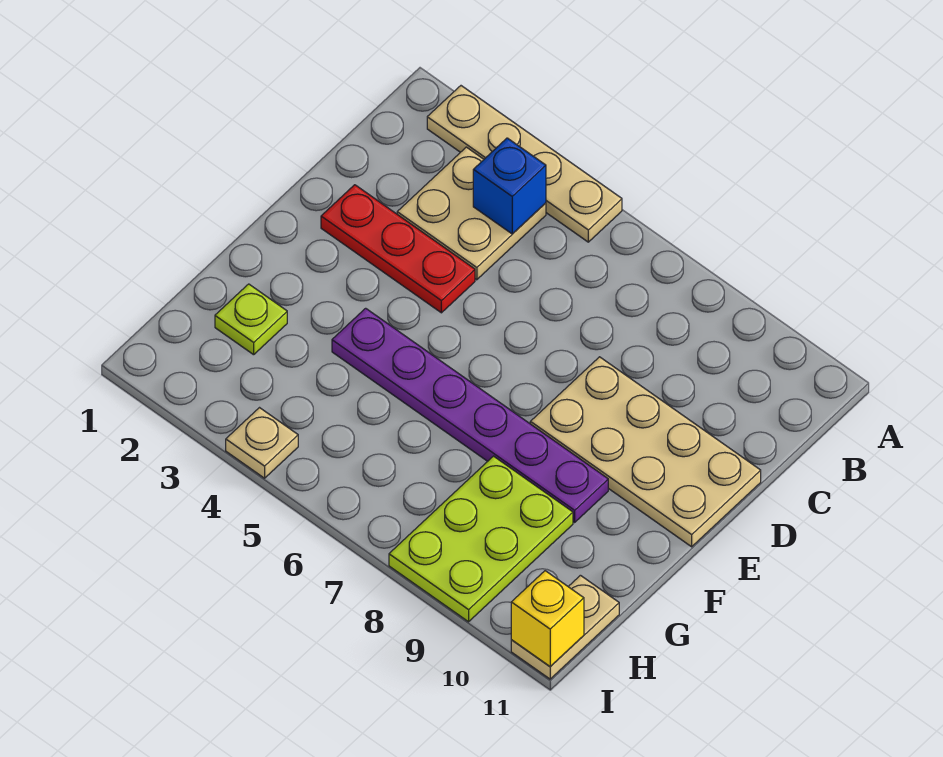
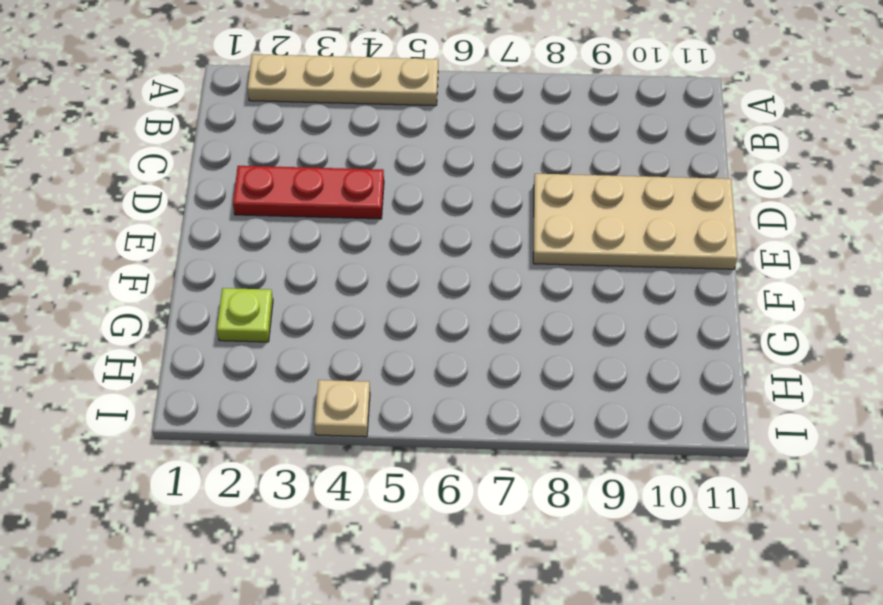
none -> tan 2x2 plate [397,147,546,280]
none -> purple 1x6 plate [332,308,608,522]

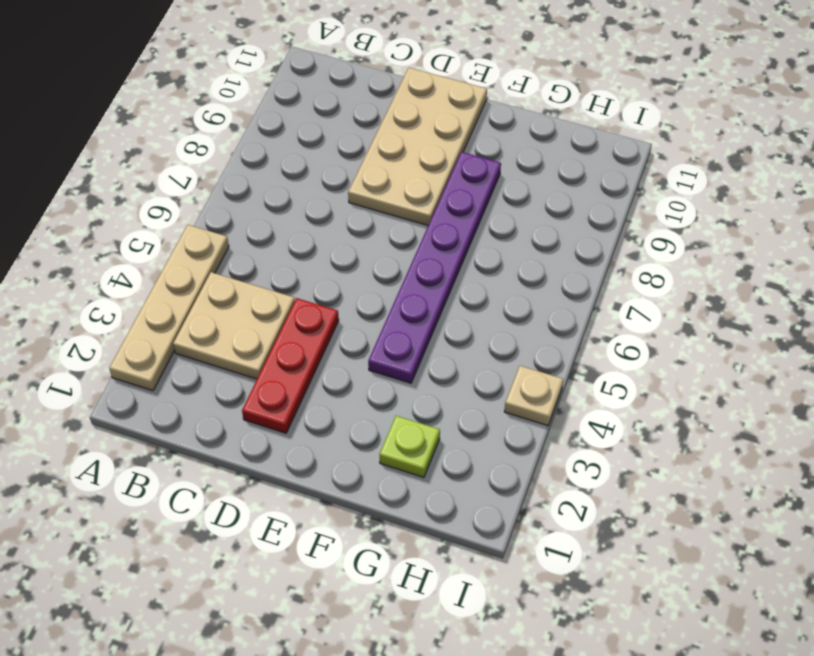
none -> lime 2x3 plate [389,456,573,622]
none -> tan 1x2 plate [511,575,619,679]

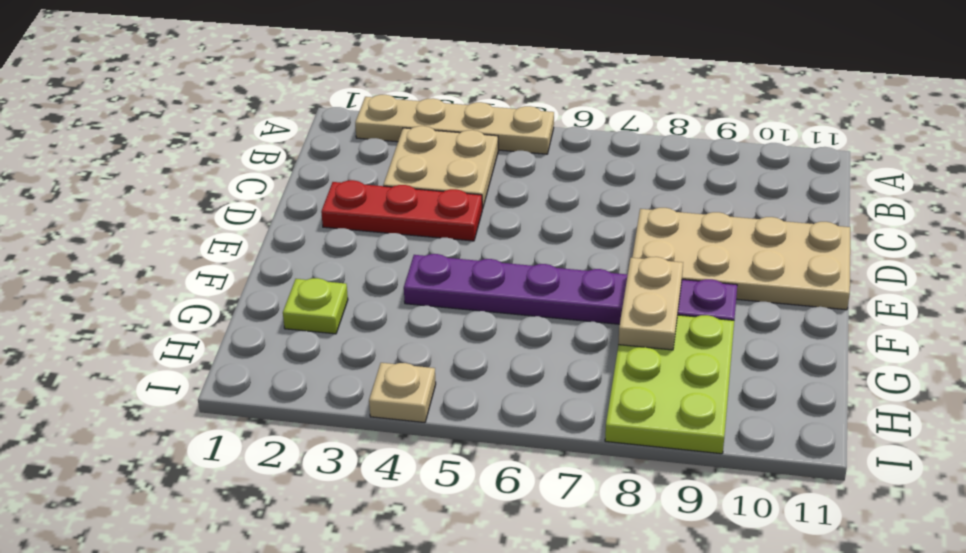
tan 1x2 plate [618,257,683,350] -> tan 1x2 plate moved to [511,575,619,679]
none -> blue 1x1 brick [473,138,546,234]
none -> yellow 1x1 brick [511,571,584,667]

